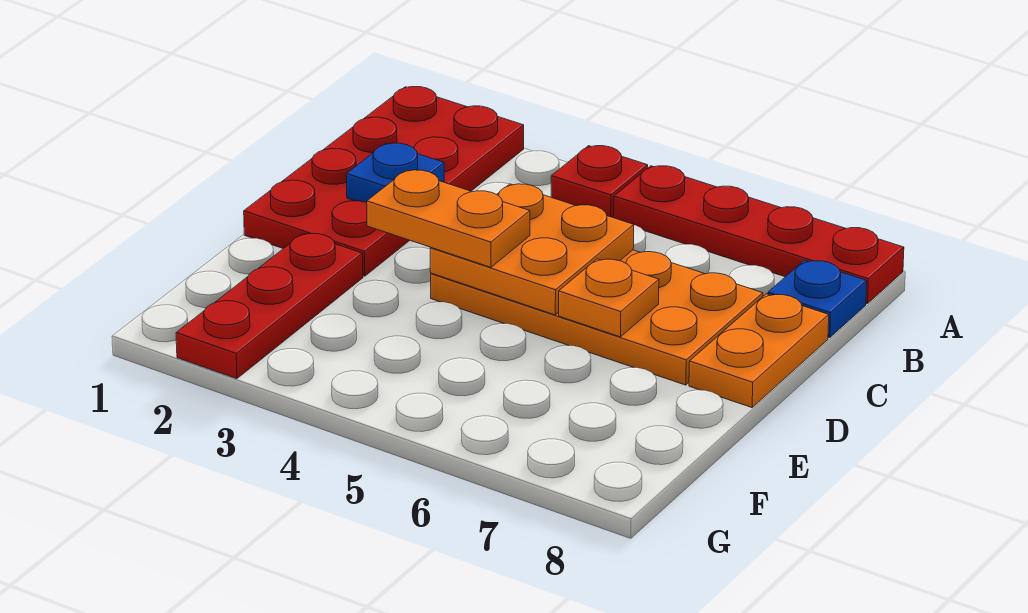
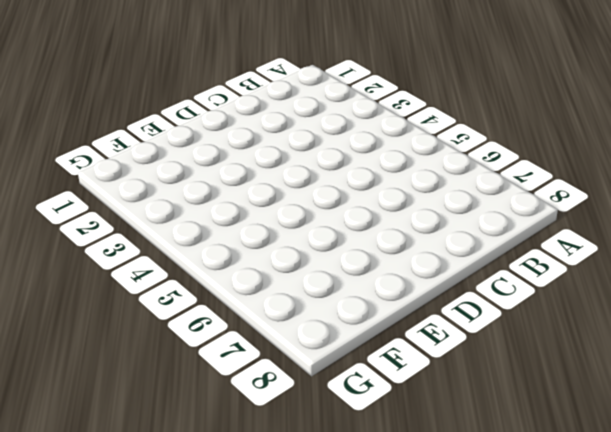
none -> red 2x4 plate [244,87,524,276]
none -> red 1x1 plate [551,146,648,217]

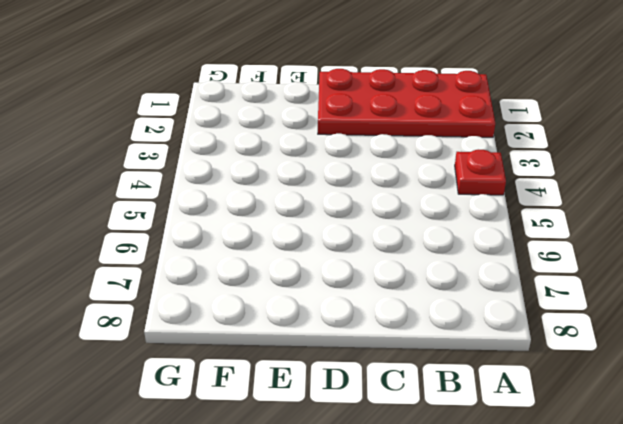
none -> red 1x4 plate [613,166,904,304]
none -> blue 1x1 plate [768,260,867,338]

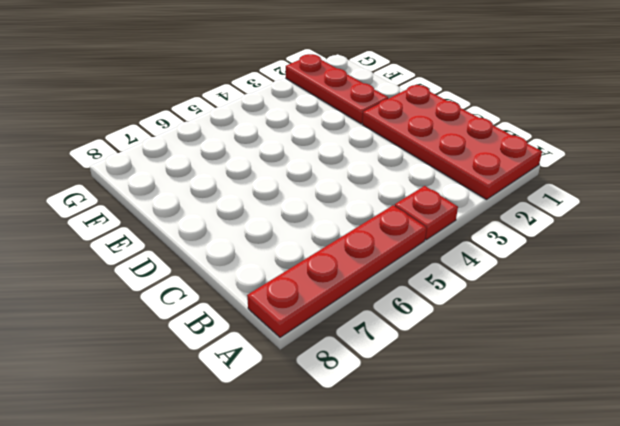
none -> blue 1x1 plate [768,260,867,338]
none -> orange 2x4 plate [431,250,763,385]

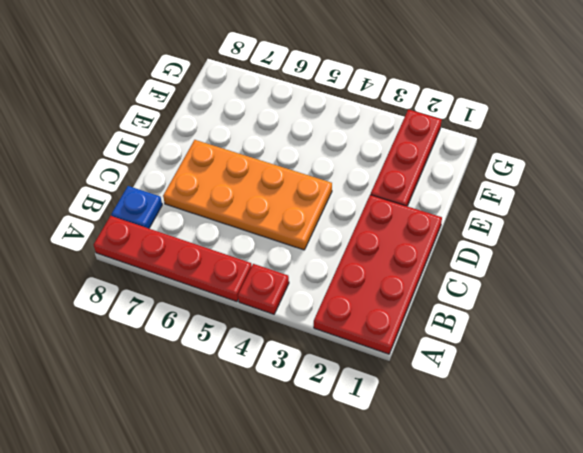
none -> orange 1x2 plate [689,294,829,408]
none -> blue 1x1 plate [346,143,444,202]

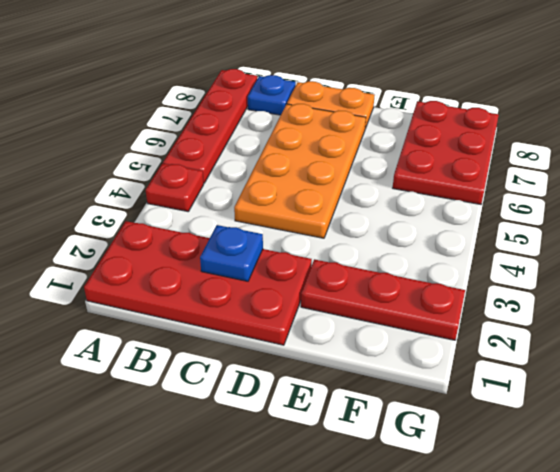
red 2x3 plate [393,101,499,205] -> none
none -> orange 2x2 plate [430,184,634,315]
none -> orange 1x1 plate [559,259,659,337]

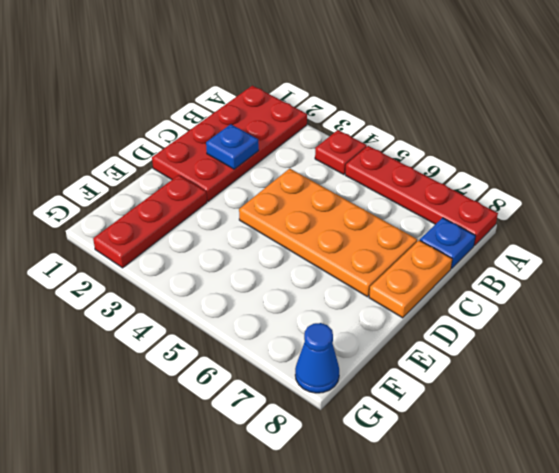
blue 1x1 cone [295,323,339,393] -> none
none -> orange 2x2 plate [430,184,634,315]
none -> orange 1x1 plate [559,259,659,337]

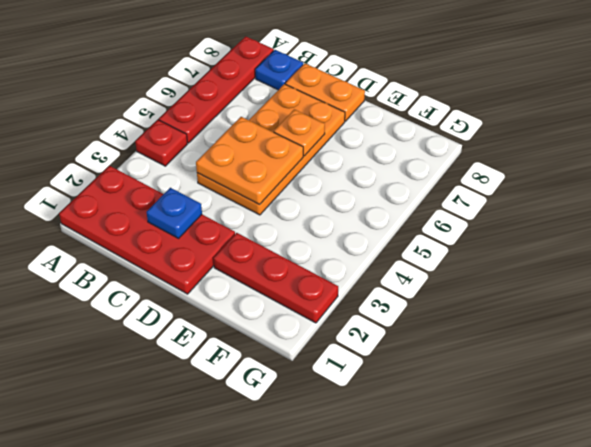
none -> orange 1x2 plate [367,170,530,267]

